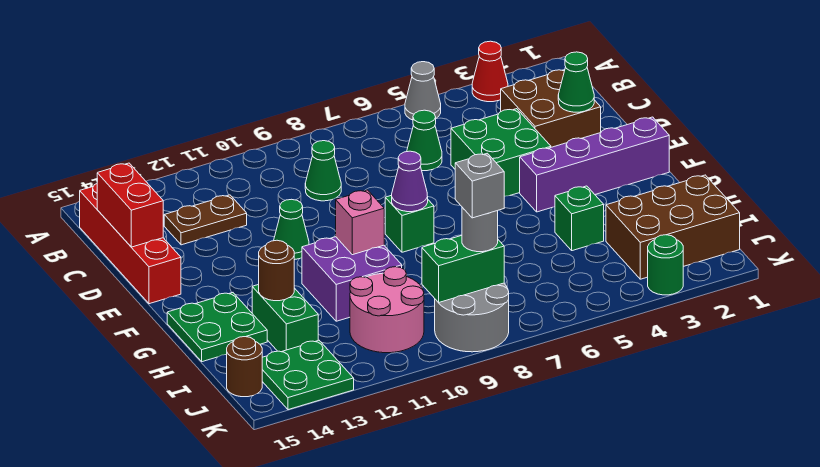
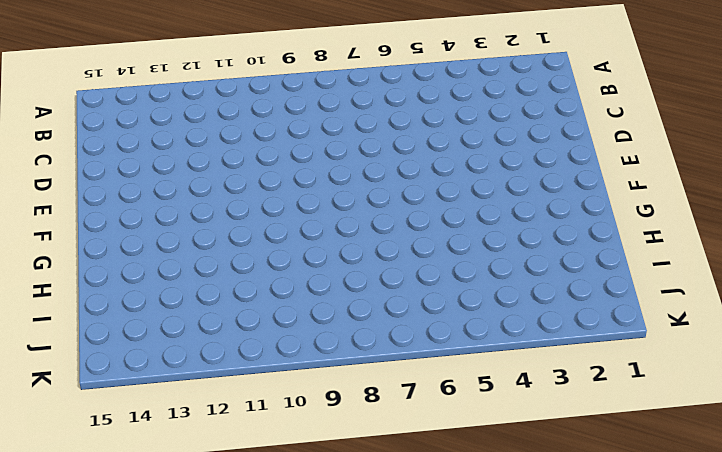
none -> red 1x1 cone [472,41,508,102]
none -> grey 1x1 cone [405,62,441,120]
none -> red 1x4 brick [80,184,181,304]

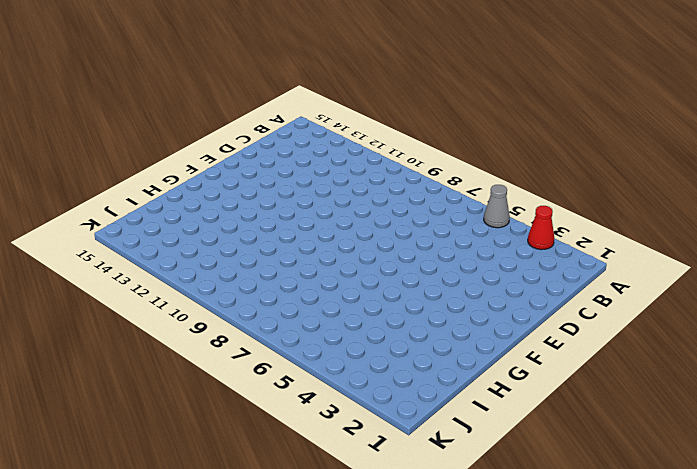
none -> red 1x4 brick [80,184,181,304]
none -> brown 2x2 brick [501,70,601,147]
none -> green 1x1 cone [407,110,442,171]

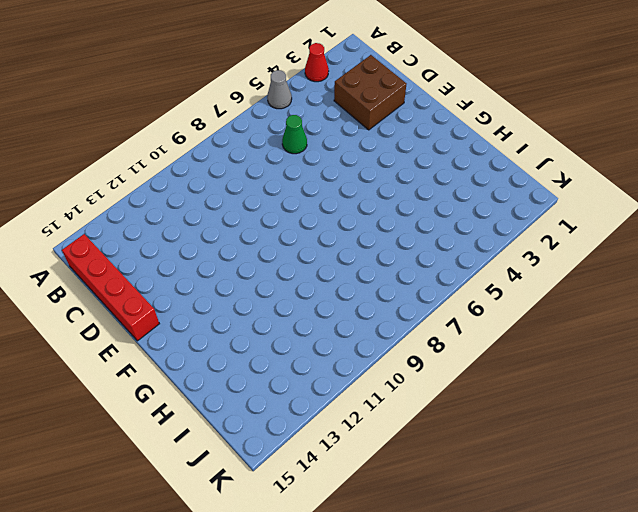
none -> green 1x1 cone [305,141,341,201]
none -> brown 1x2 plate [164,195,247,245]
none -> green 2x2 brick [451,109,551,197]

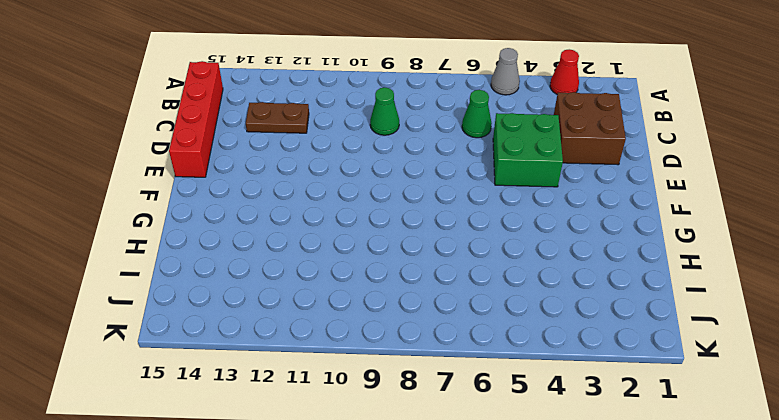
none -> green 1x1 cone [274,199,309,260]
none -> purple 1x4 brick [520,117,669,212]
none -> green 1x1 brick [385,195,434,252]

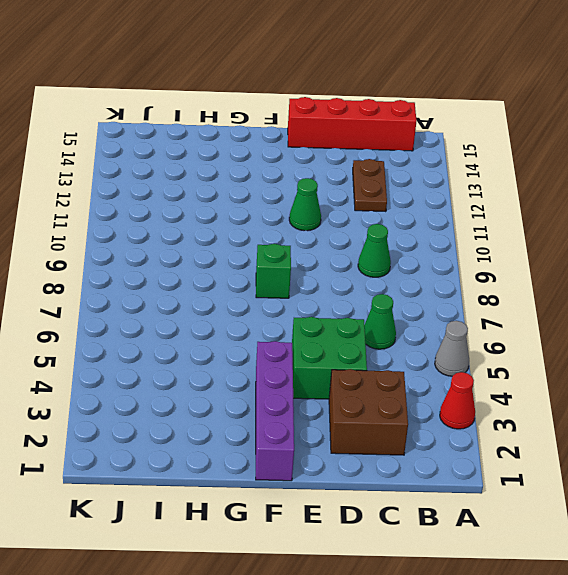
none -> purple 2x2 brick [302,237,402,321]
none -> green 2x2 plate [167,293,267,362]
none -> green 1x1 brick [555,186,604,251]

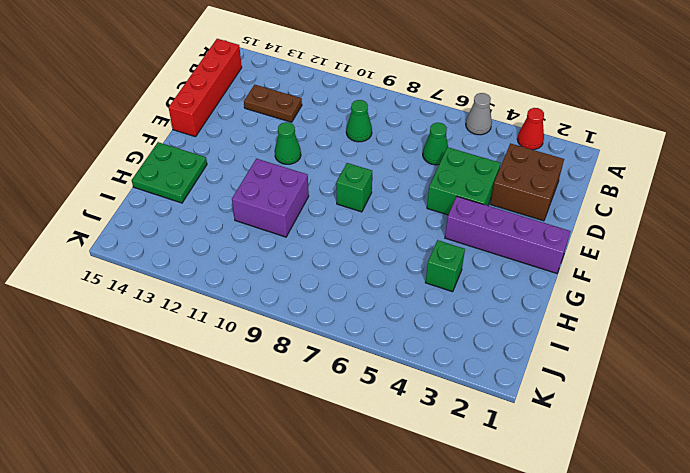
none -> green 1x2 brick [252,284,318,352]
none -> brown 2x3 brick [606,175,740,279]
none -> pink 2x2 round brick [350,267,424,353]

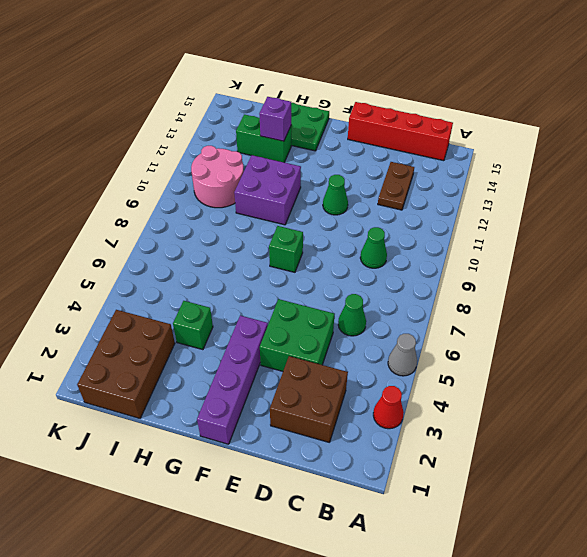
purple 1x1 brick [259,97,291,141] -> brown 1x1 round brick [259,240,294,301]
none -> grey 2x2 round brick [435,283,509,352]
none -> green 2x2 plate [262,340,354,410]
none -> brown 1x1 round brick [226,337,262,397]

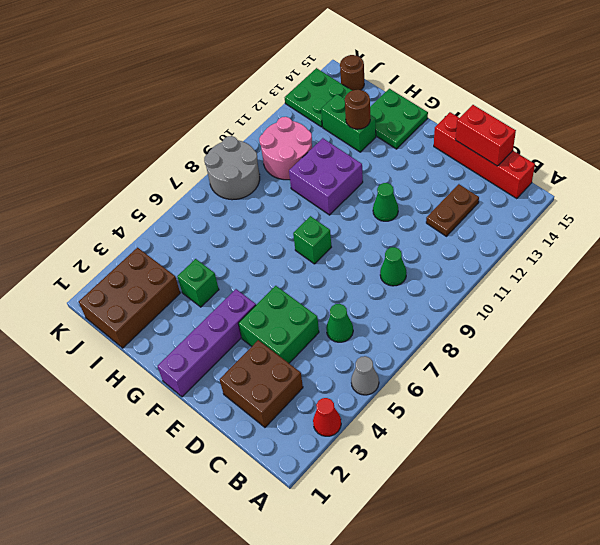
none -> green 1x1 round brick [648,235,683,295]
none -> green 1x1 cone [558,52,594,112]
none -> purple 1x1 cone [392,151,428,212]

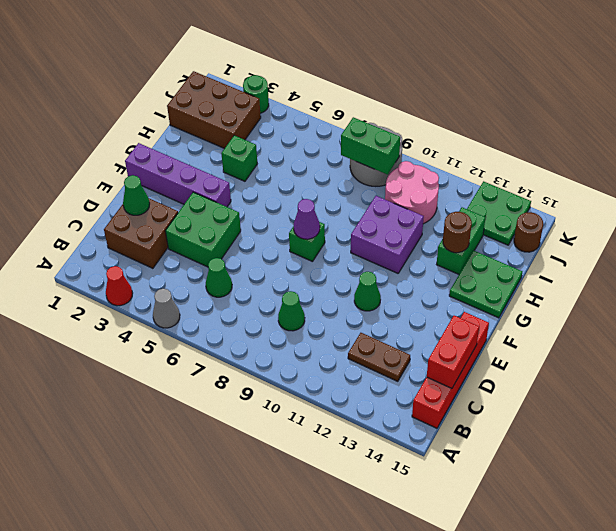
none -> pink 1x1 brick [336,190,384,255]
none -> grey 1x1 round brick [462,207,498,252]
none -> grey 1x1 brick [455,153,504,218]

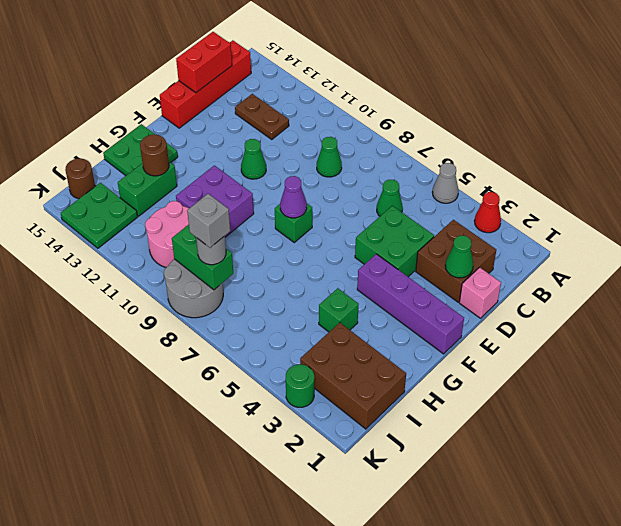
pink 1x1 brick [459,267,501,318] -> pink 1x1 brick moved to [336,190,384,255]

